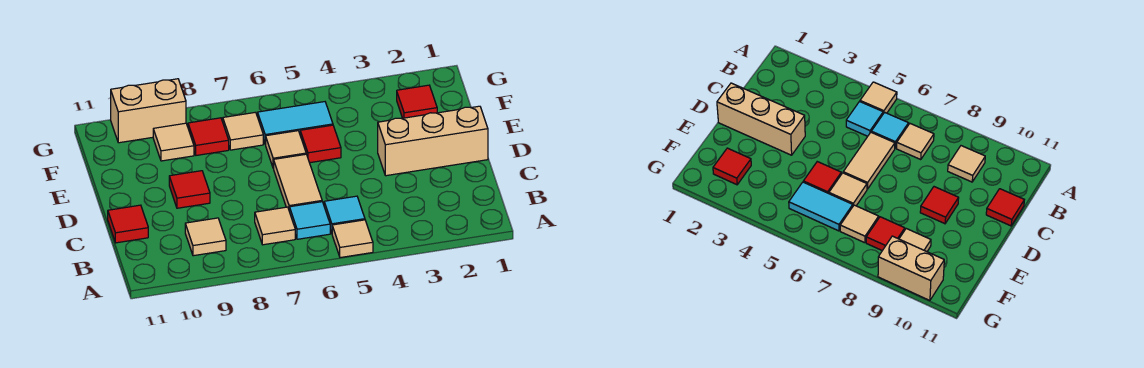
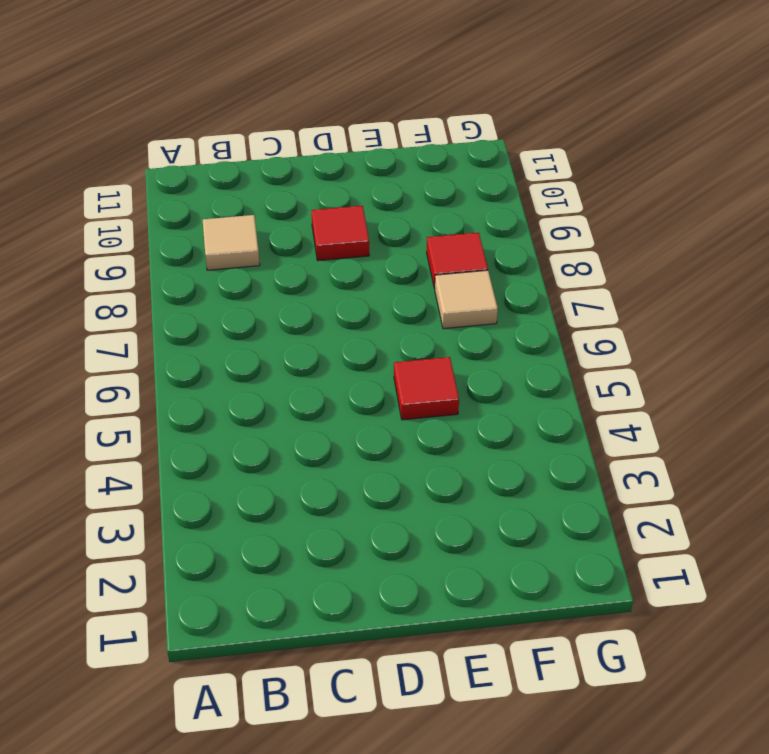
none -> tan 1x1 tile [332,220,373,258]
none -> cyan 1x1 tile [324,196,365,233]
none -> cyan 1x1 tile [289,202,330,239]

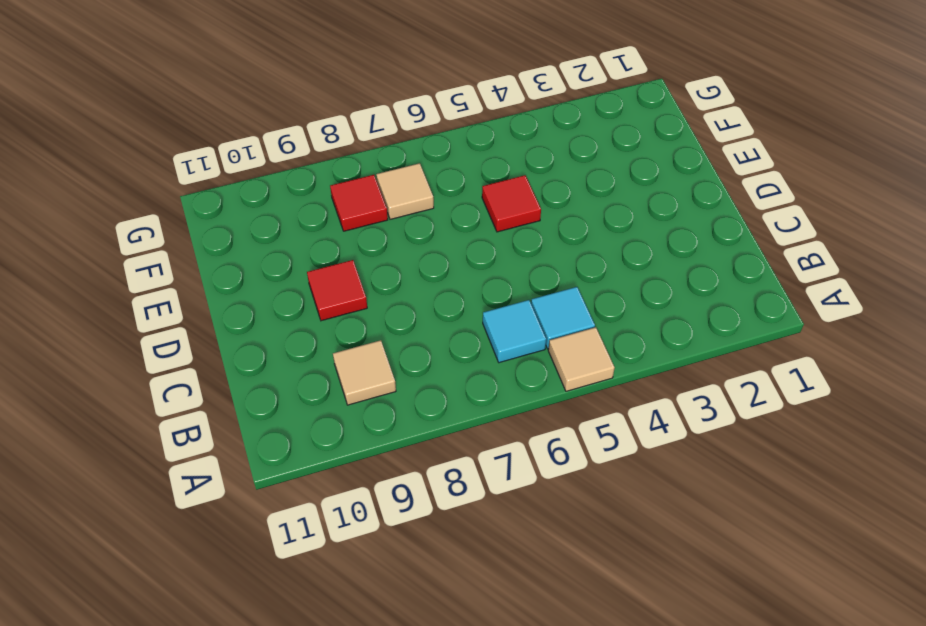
none -> tan 1x1 tile [255,207,295,245]
none -> tan 1x2 tile [274,154,322,209]
none -> red 1x1 tile [108,205,148,243]

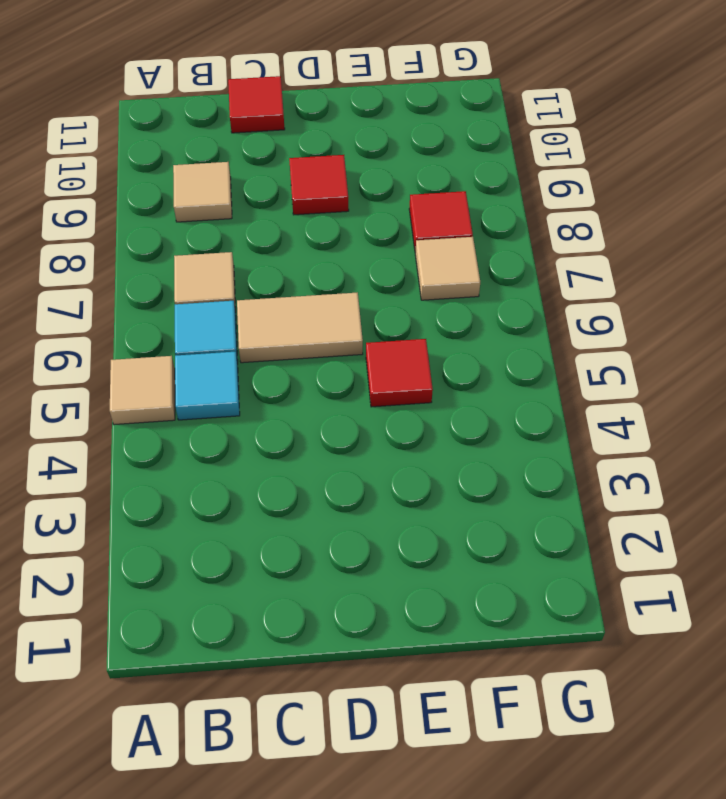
none -> tan 1x3 brick [378,106,488,176]
none -> tan 1x1 tile [266,131,306,168]
none -> red 1x1 tile [397,85,437,118]

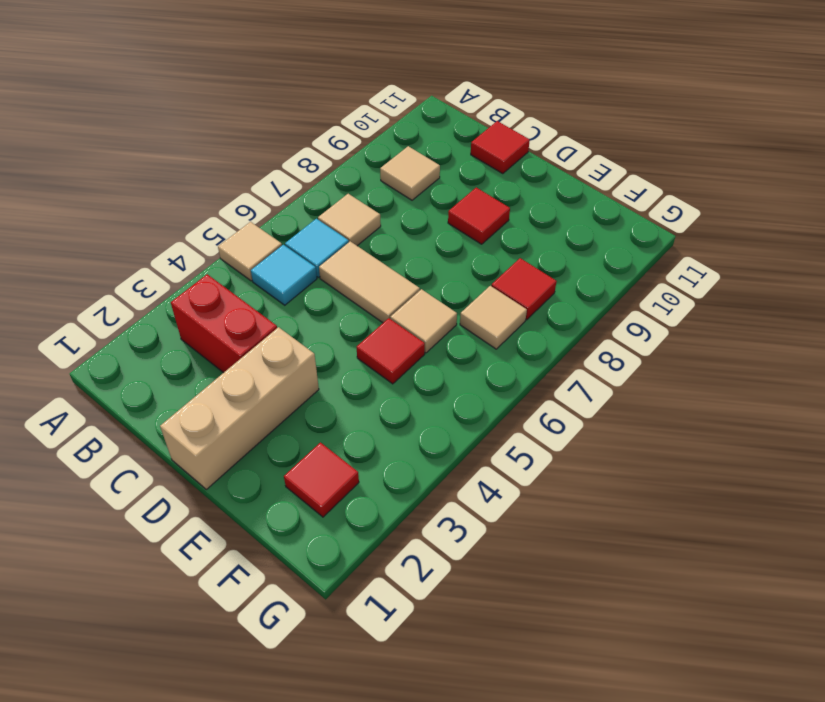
red 1x2 brick [171,274,277,373] -> none
none -> cyan 1x2 tile [258,102,333,145]
none -> tan 1x1 tile [153,123,194,161]
none -> tan 1x2 brick [111,79,186,143]

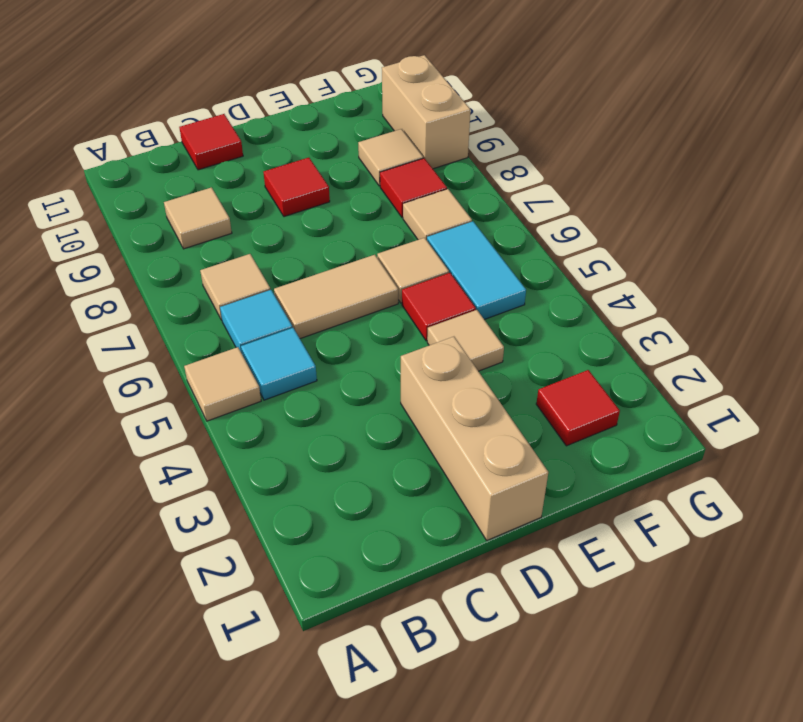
tan 1x1 tile [427,310,504,371] -> none

